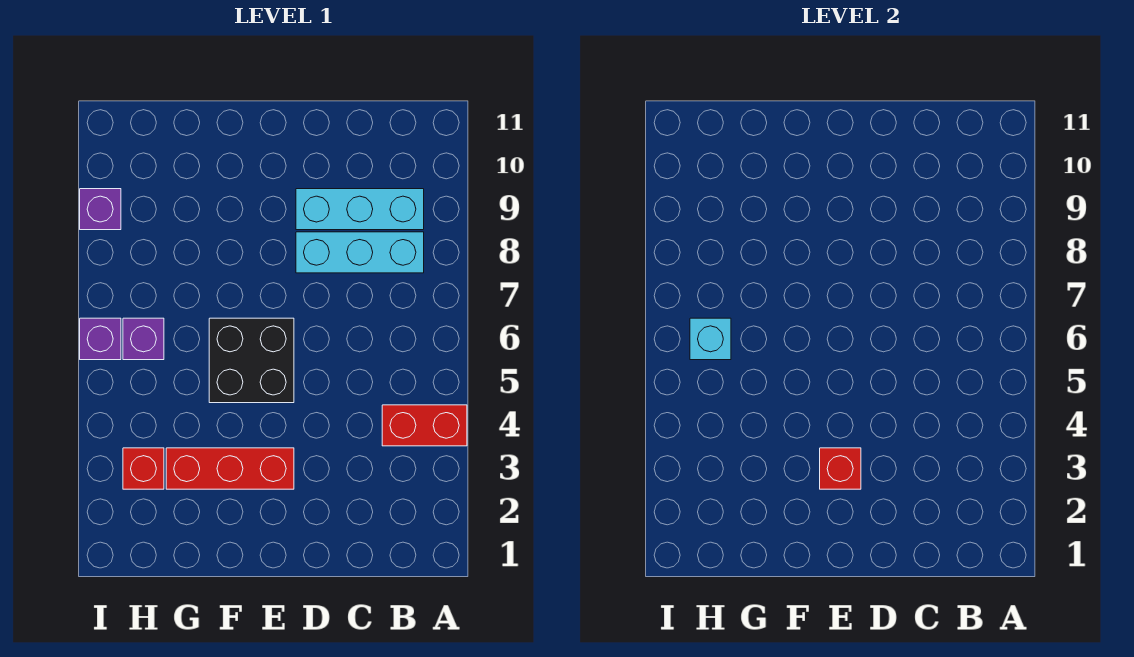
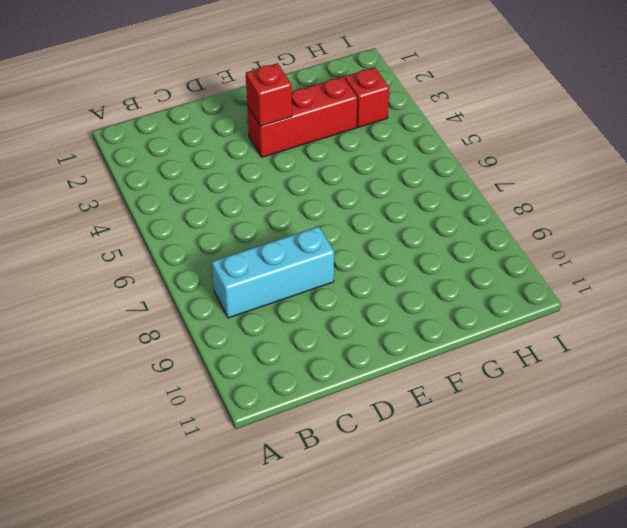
none -> red 1x2 brick [382,405,467,446]
none -> cyan 1x3 brick [296,189,424,230]

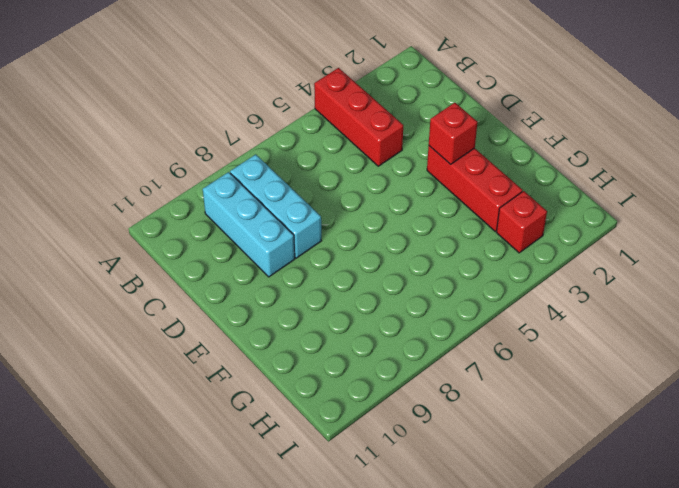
red 1x3 brick [314,68,403,166] -> red 1x2 brick [382,405,467,446]
none -> black 2x2 brick [209,318,294,403]
none -> purple 1x1 brick [123,318,164,360]

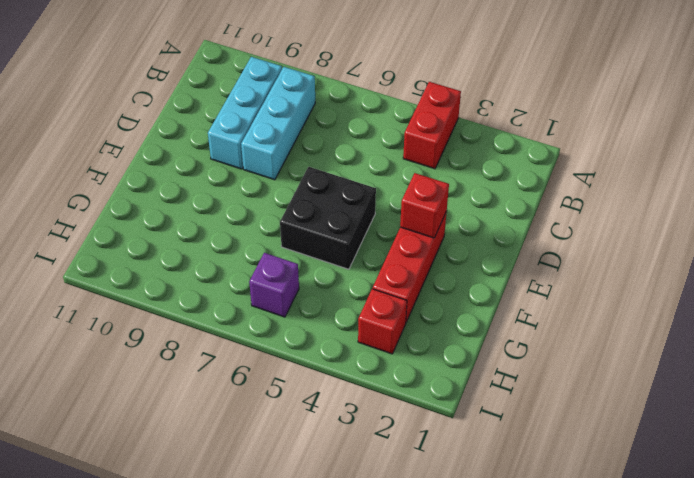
none -> purple 1x1 brick [80,318,121,360]
none -> purple 1x1 brick [80,189,121,230]

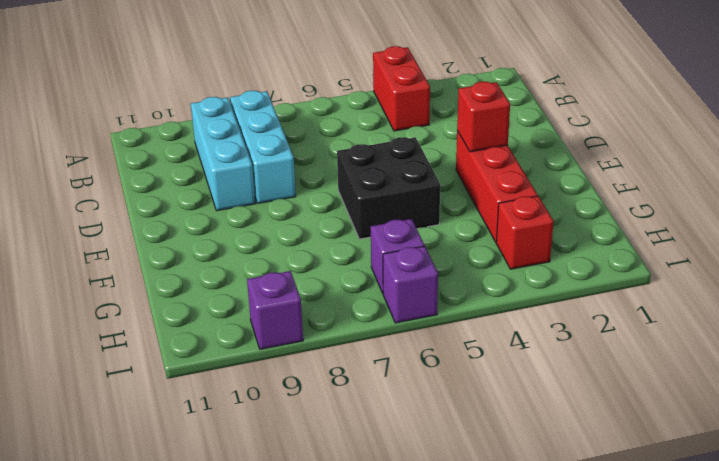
none -> cyan 1x1 brick [690,318,731,360]

